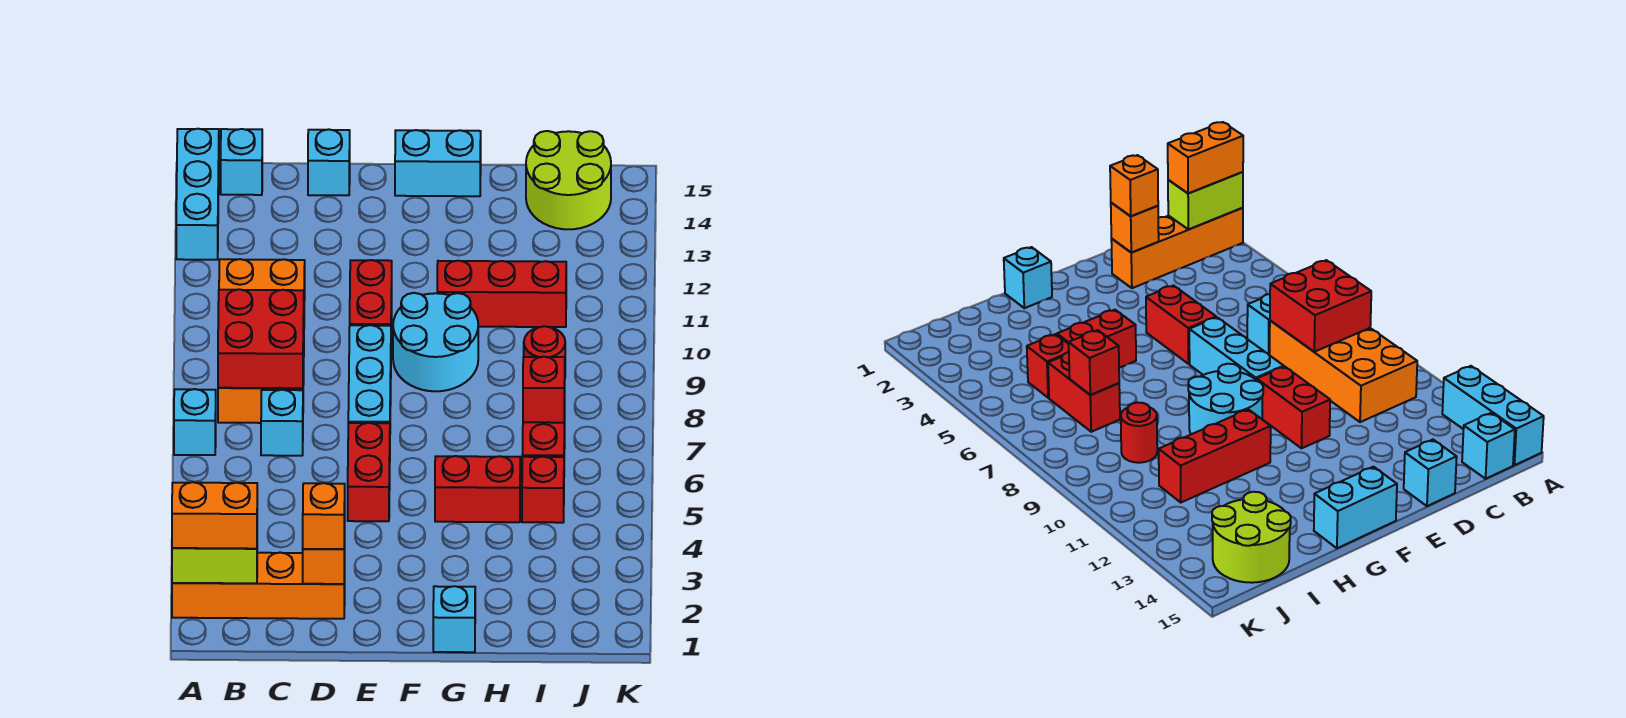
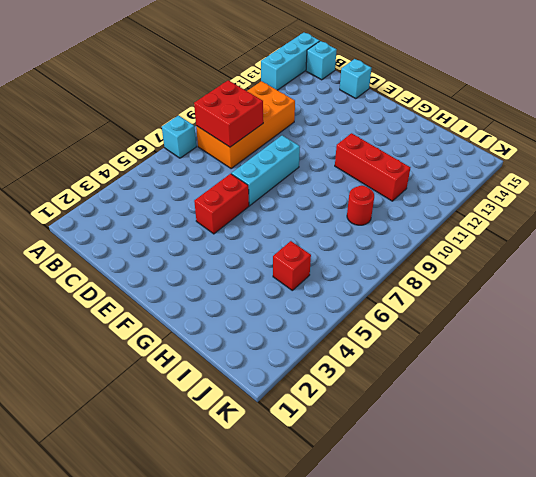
none -> orange 1x4 brick [172,553,345,619]
none -> cyan 1x1 brick [261,390,303,456]
none -> red 1x2 brick [350,260,392,326]

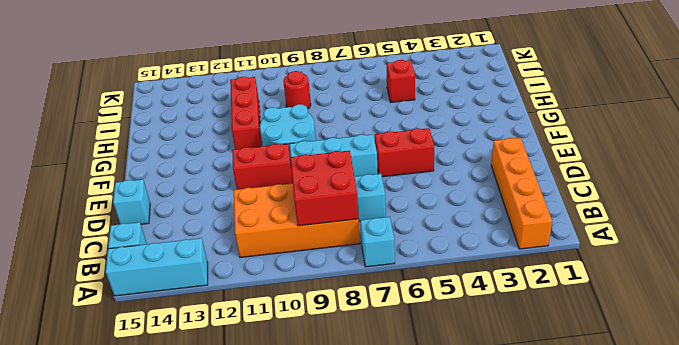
none -> cyan 1x2 brick [395,130,481,196]
none -> cyan 1x1 brick [433,586,475,652]
none -> red 1x2 brick [435,456,520,522]

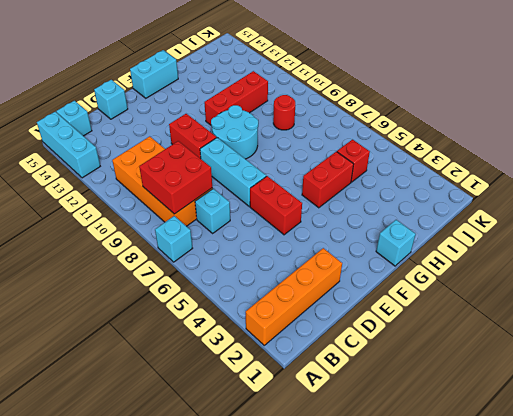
none -> red 1x2 brick [522,415,565,457]
none -> lime 2x2 round brick [526,131,611,229]
none -> lime 1x2 brick [172,548,257,583]

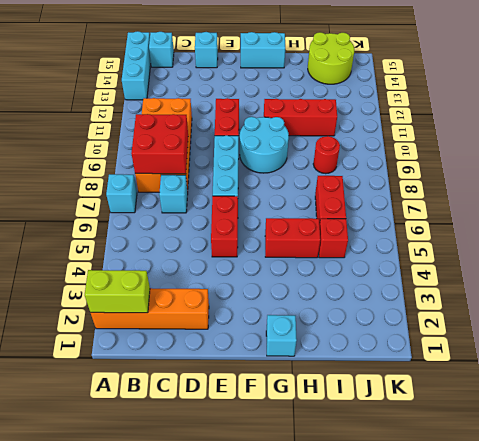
none -> orange 1x1 brick [303,537,345,584]
none -> red 1x1 brick [523,357,565,423]
none -> orange 1x2 brick [172,482,257,549]

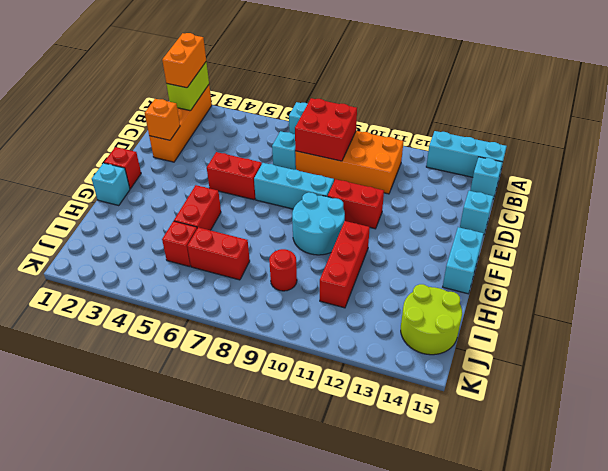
red 1x1 brick [104,147,141,189] -> red 1x1 brick moved to [523,357,565,423]
none -> orange 1x1 brick [303,483,345,549]

